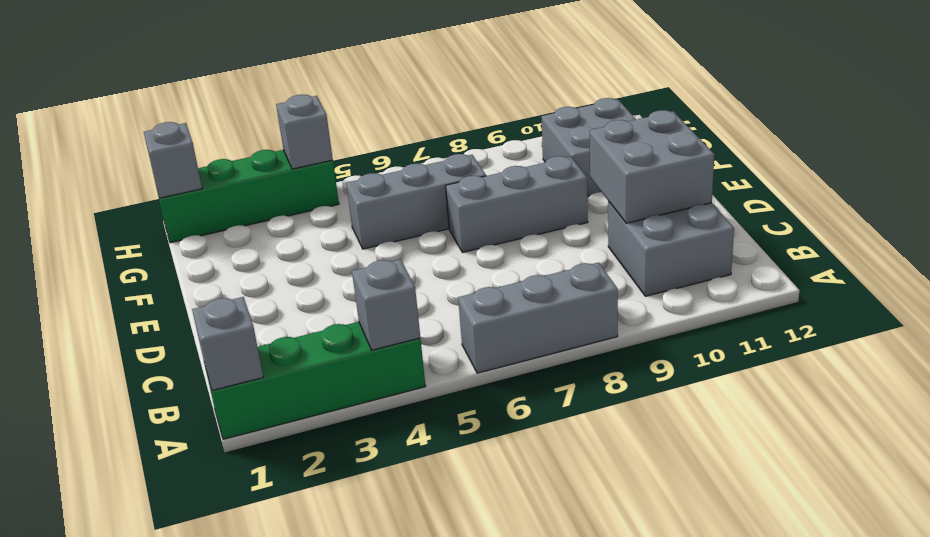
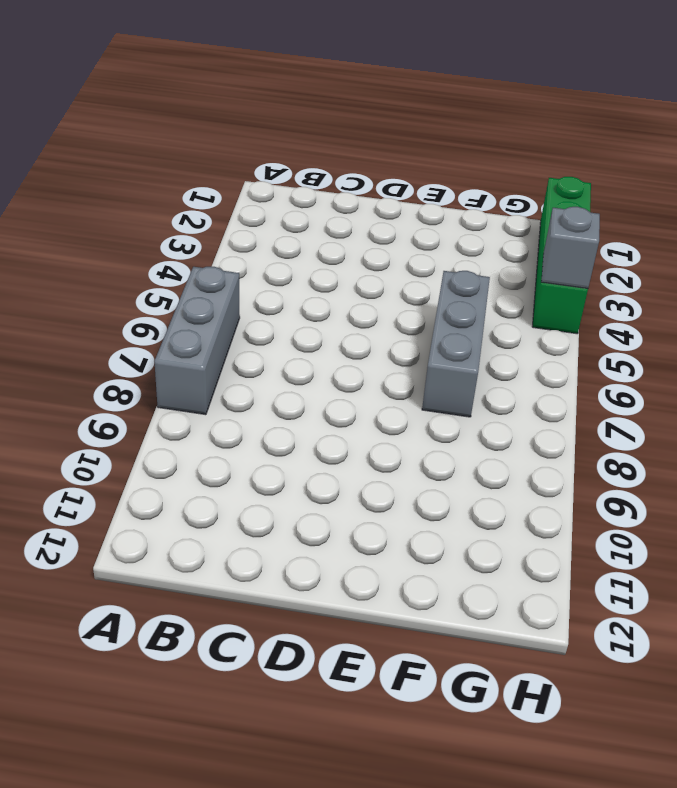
none -> green 1x4 brick [205,322,426,439]
none -> grey 2x2 brick [608,201,734,296]
none -> grey 1x3 brick [446,156,588,253]

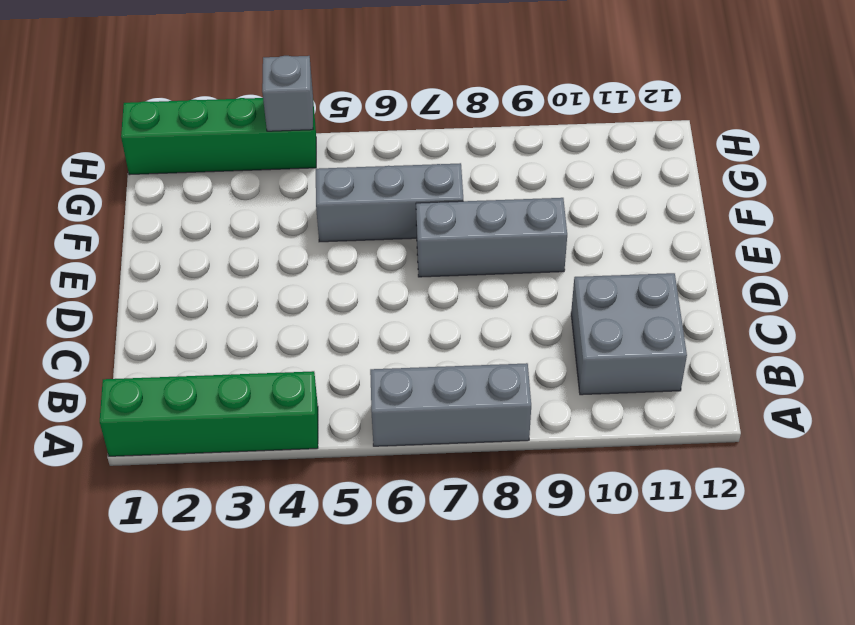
none -> grey 2x2 brick [541,98,636,196]
none -> grey 1x1 brick [192,297,263,390]
none -> grey 1x1 brick [352,259,420,350]

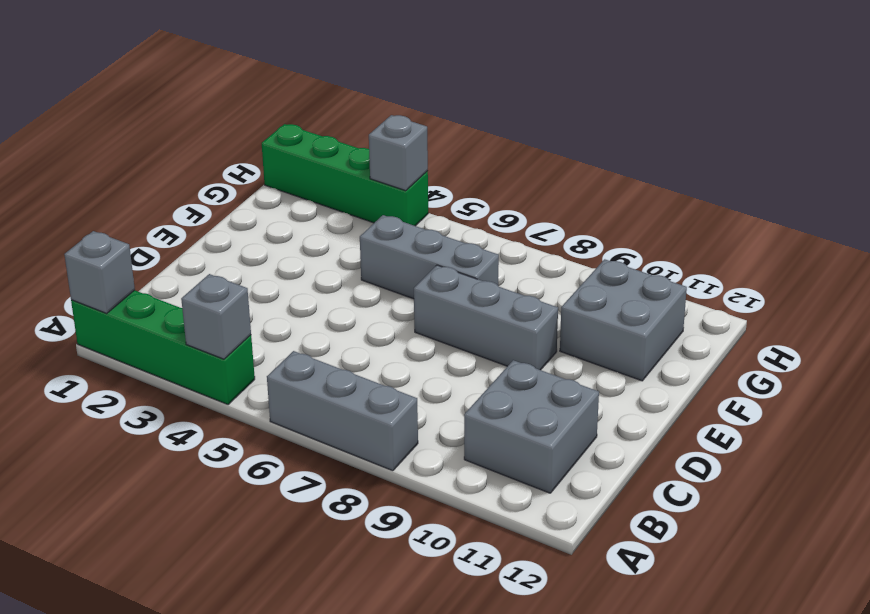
none -> grey 2x2 brick [590,110,714,223]
none -> grey 1x1 brick [144,122,202,198]

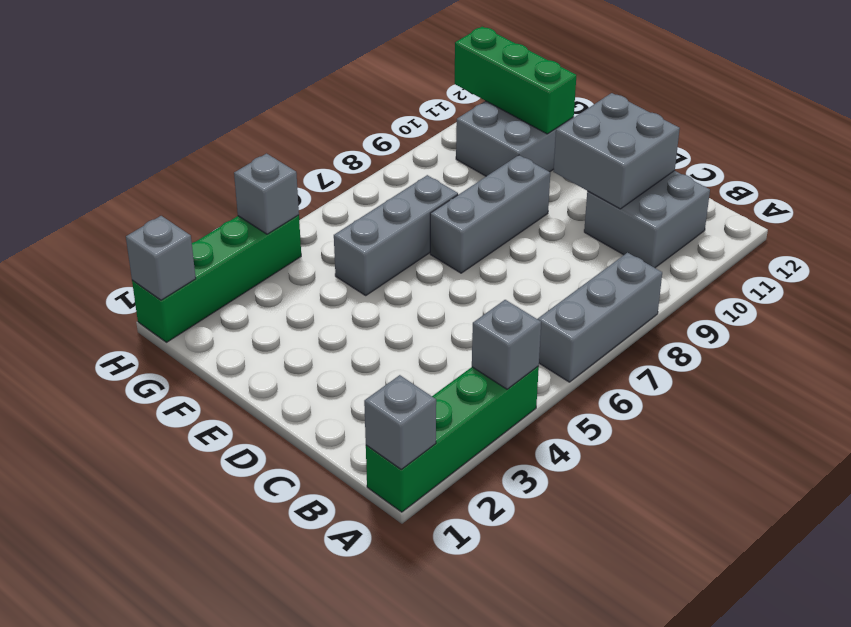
green 1x3 brick [455,27,576,134] -> none

